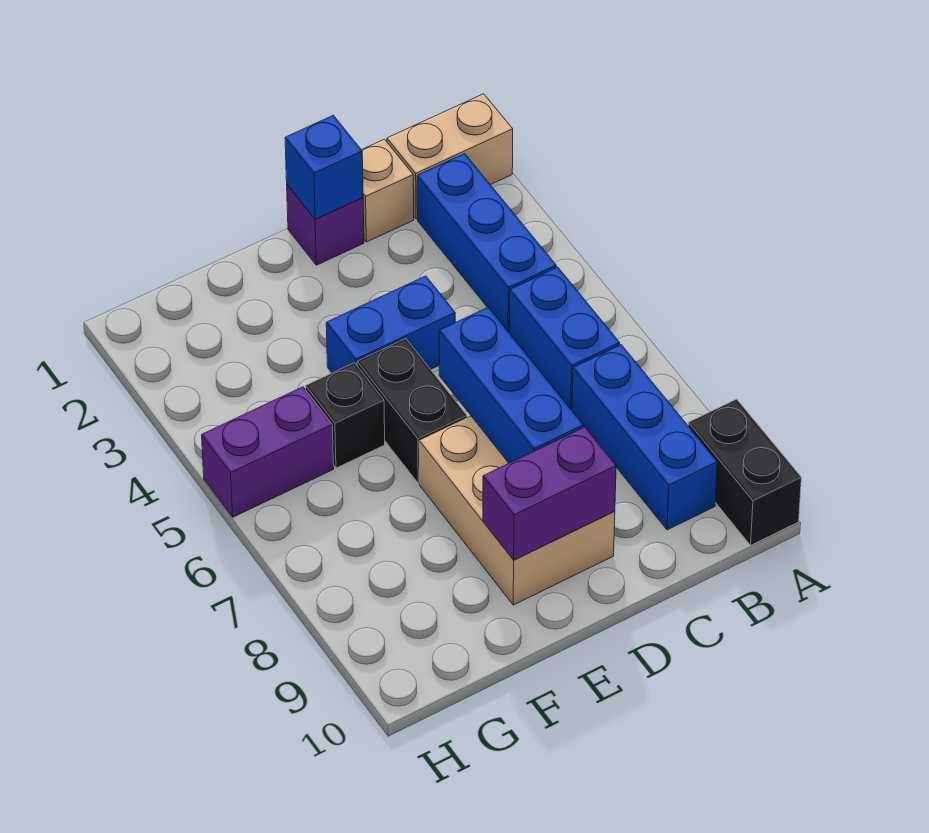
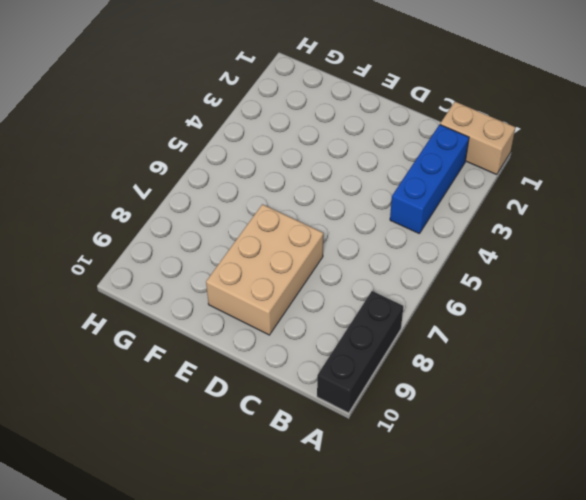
black 1x3 brick [317,291,403,413] -> black 1x2 brick [688,399,801,545]
none -> blue 1x2 brick [510,267,620,410]
none -> blue 1x3 brick [572,345,717,530]
none -> tan 1x1 brick [362,139,414,242]

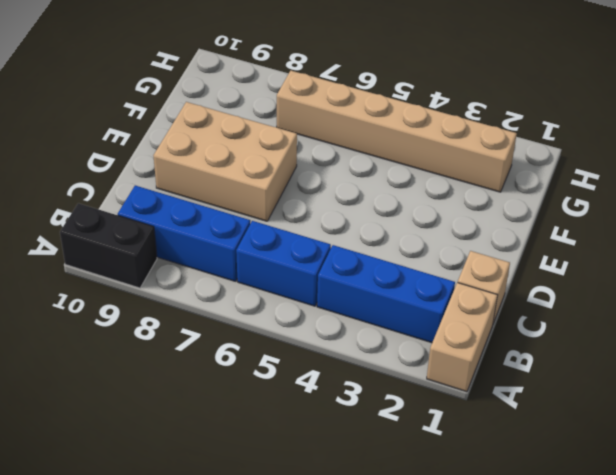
tan 1x6 brick [277,71,517,192] -> purple 1x2 brick [202,387,334,517]
none -> purple 1x1 brick [287,185,364,265]
none -> blue 1x2 brick [326,276,455,373]
none -> black 1x2 brick [357,339,467,483]

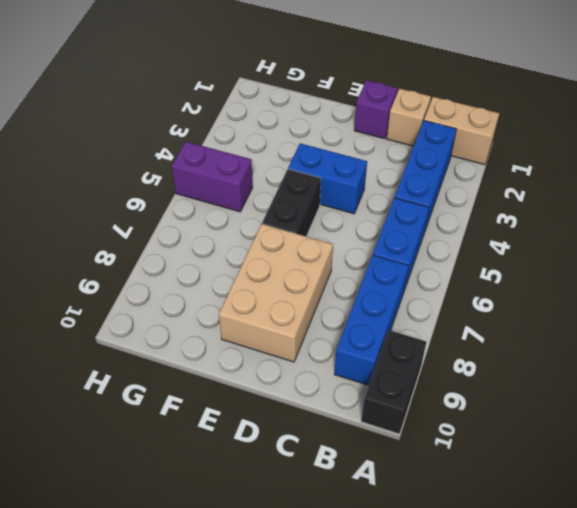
none -> black 1x1 brick [306,363,385,468]
none -> blue 1x1 brick [285,115,363,219]
none -> blue 1x3 brick [439,307,583,463]

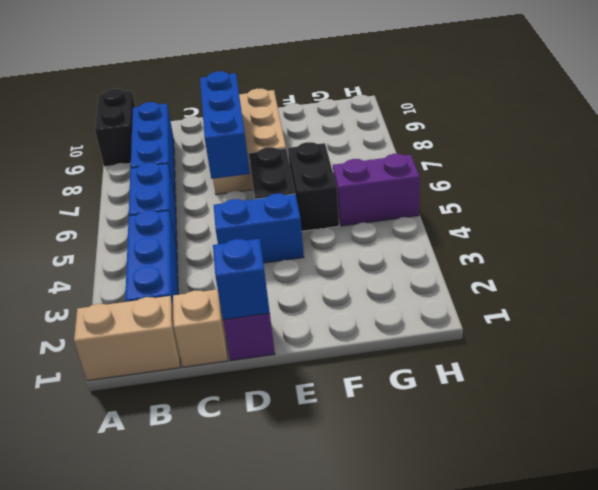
black 1x2 brick [288,142,339,231] -> black 1x1 brick [306,363,385,468]
none -> purple 1x2 brick [483,427,616,560]

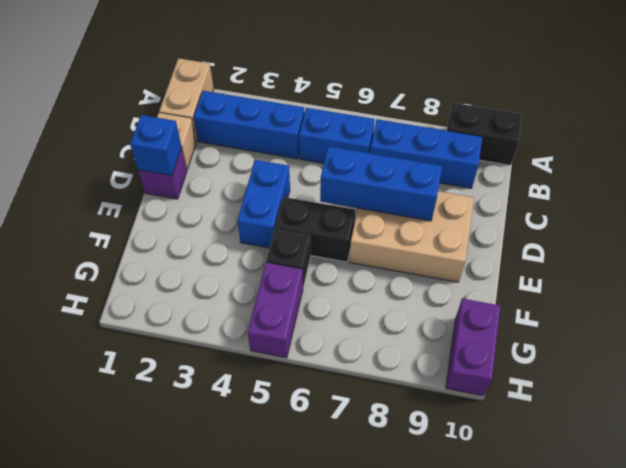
purple 1x2 brick [446,299,500,396] -> purple 1x2 brick moved to [483,427,616,560]

